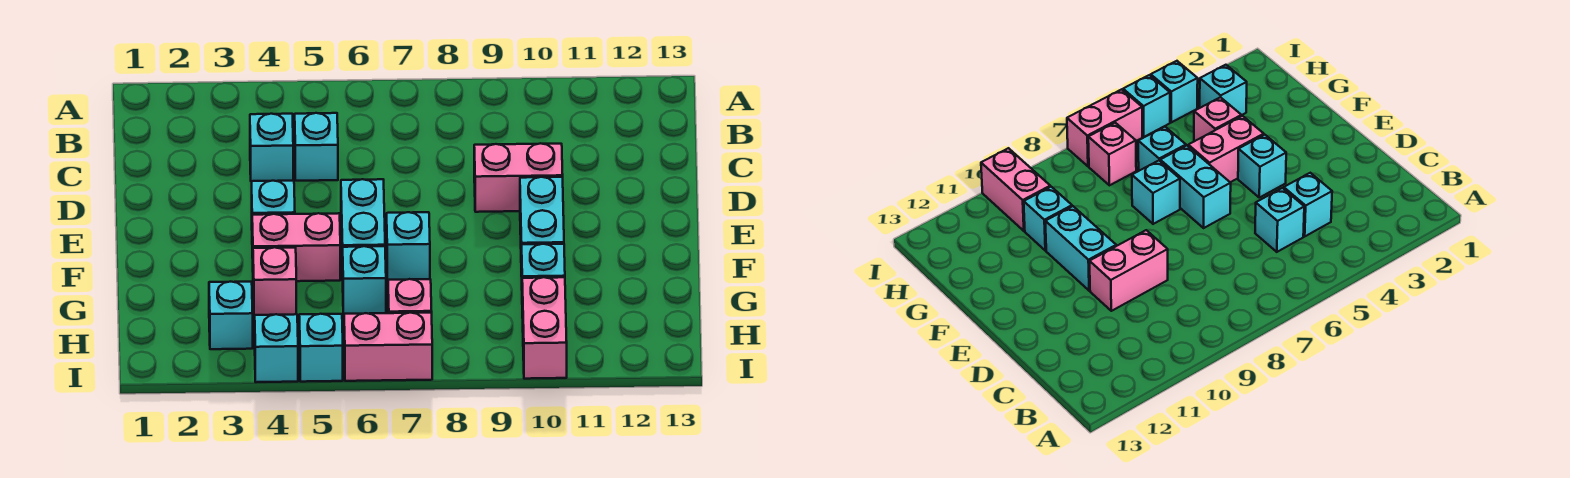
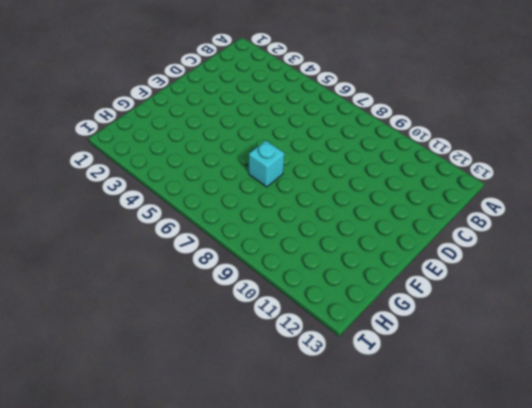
none -> cyan 1x1 brick [250,114,293,181]
none -> cyan 1x1 brick [295,113,338,181]
none -> pink 1x2 brick [474,143,563,212]

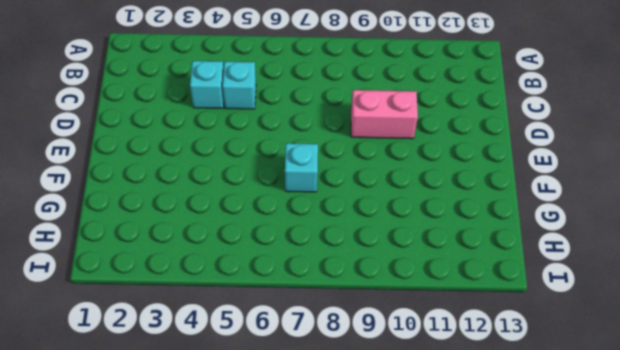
none -> cyan 1x1 brick [252,181,295,215]
none -> cyan 1x2 brick [341,179,385,278]
none -> cyan 1x2 brick [520,177,564,276]

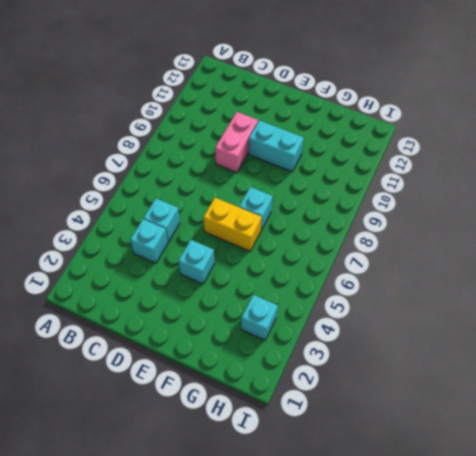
yellow 1x2 brick [203,198,262,251] -> cyan 1x2 brick [341,179,385,278]
none -> pink 1x2 brick [252,213,340,281]
none -> pink 1x1 brick [253,247,296,315]
none -> cyan 1x1 brick [343,246,386,314]

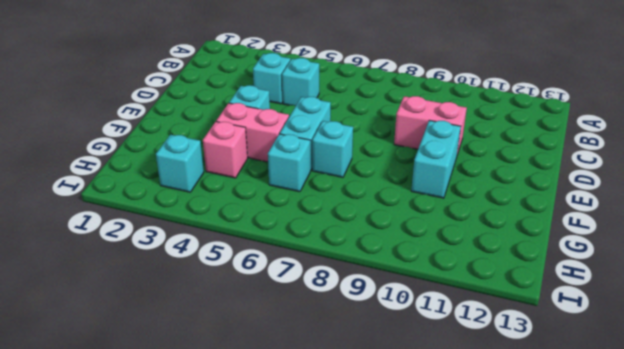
none -> cyan 1x1 brick [522,244,565,278]
none -> pink 1x1 brick [388,279,432,313]
none -> pink 1x2 brick [522,277,567,379]

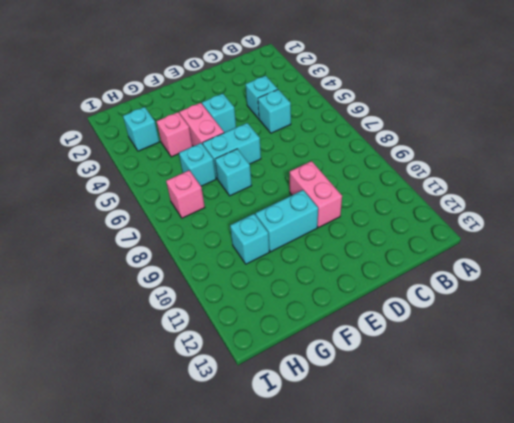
none -> pink 1x2 brick [522,277,567,379]
none -> cyan 1x1 brick [255,314,298,382]
none -> cyan 1x1 brick [299,314,343,382]

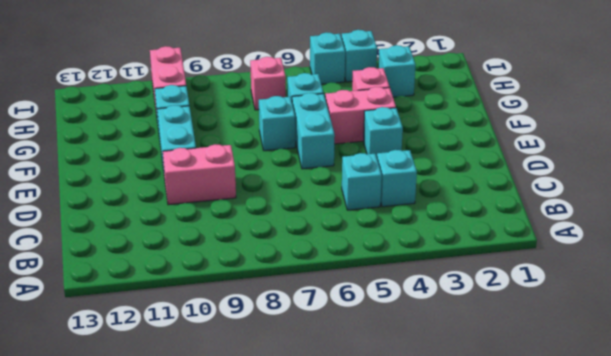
none -> pink 1x2 brick [344,313,432,381]

